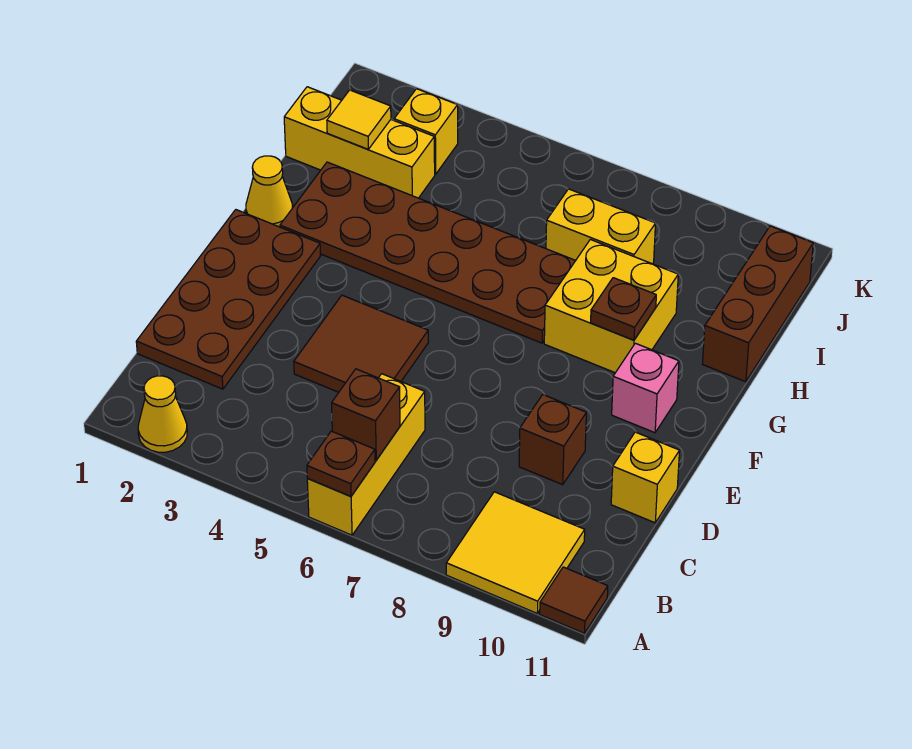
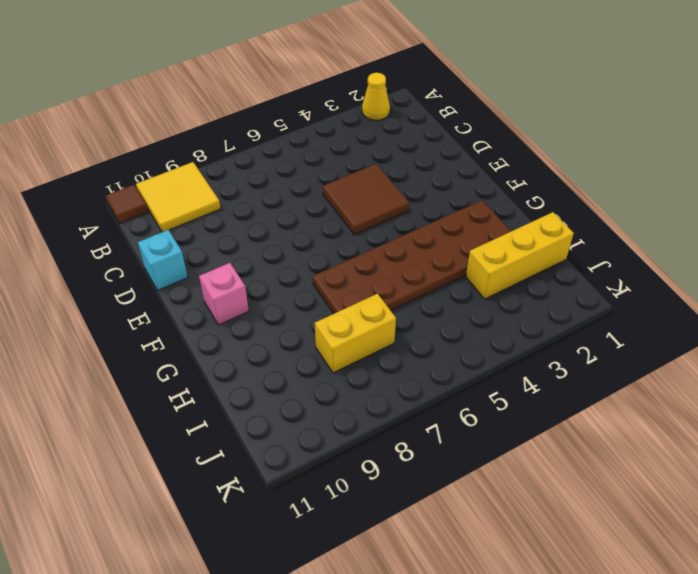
cyan 1x1 brick [138,230,188,290] -> yellow 1x1 brick [611,432,680,523]
none -> yellow 1x3 brick [307,374,425,535]
none -> brown 2x4 plate [136,210,321,389]
none -> brown 1x1 brick [519,395,586,485]

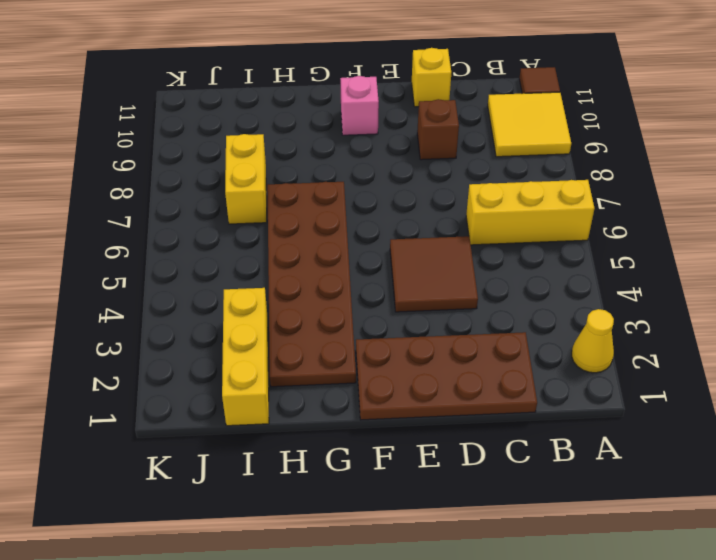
none -> yellow 1x1 cone [246,156,293,227]
none -> yellow 2x2 brick [544,239,678,373]
none -> brown 1x3 brick [703,226,813,382]

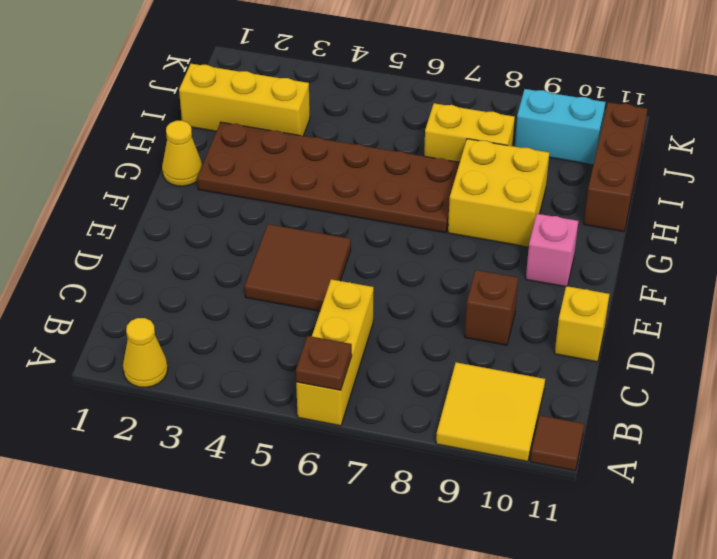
cyan 1x2 brick [515,89,606,165] -> none
none -> brown 2x4 plate [136,210,321,389]
none -> yellow 1x1 brick [394,89,458,174]
none -> brown 1x1 brick [332,369,400,460]

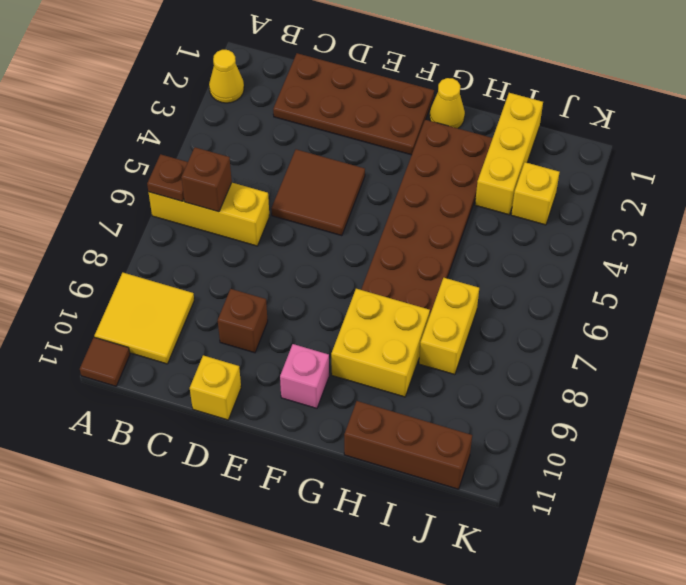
none -> brown 1x1 plate [591,278,656,340]
none -> yellow 1x1 tile [327,90,391,149]

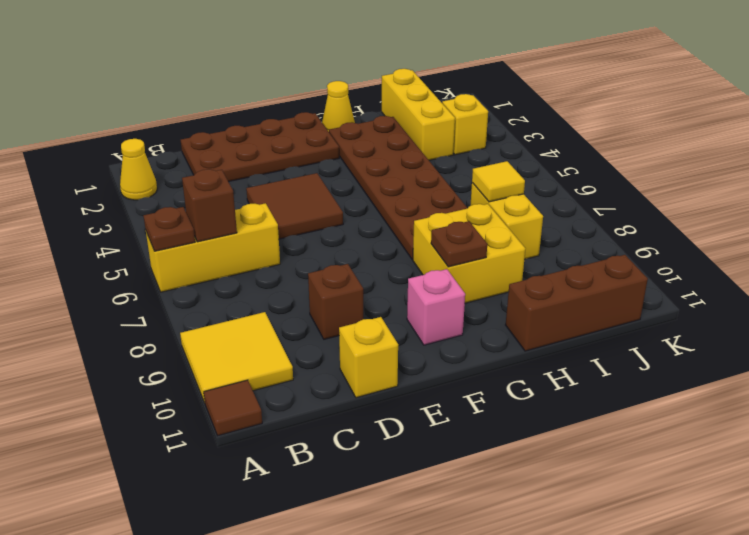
yellow 1x1 tile [472,161,525,202] -> yellow 1x1 tile moved to [327,90,391,149]

